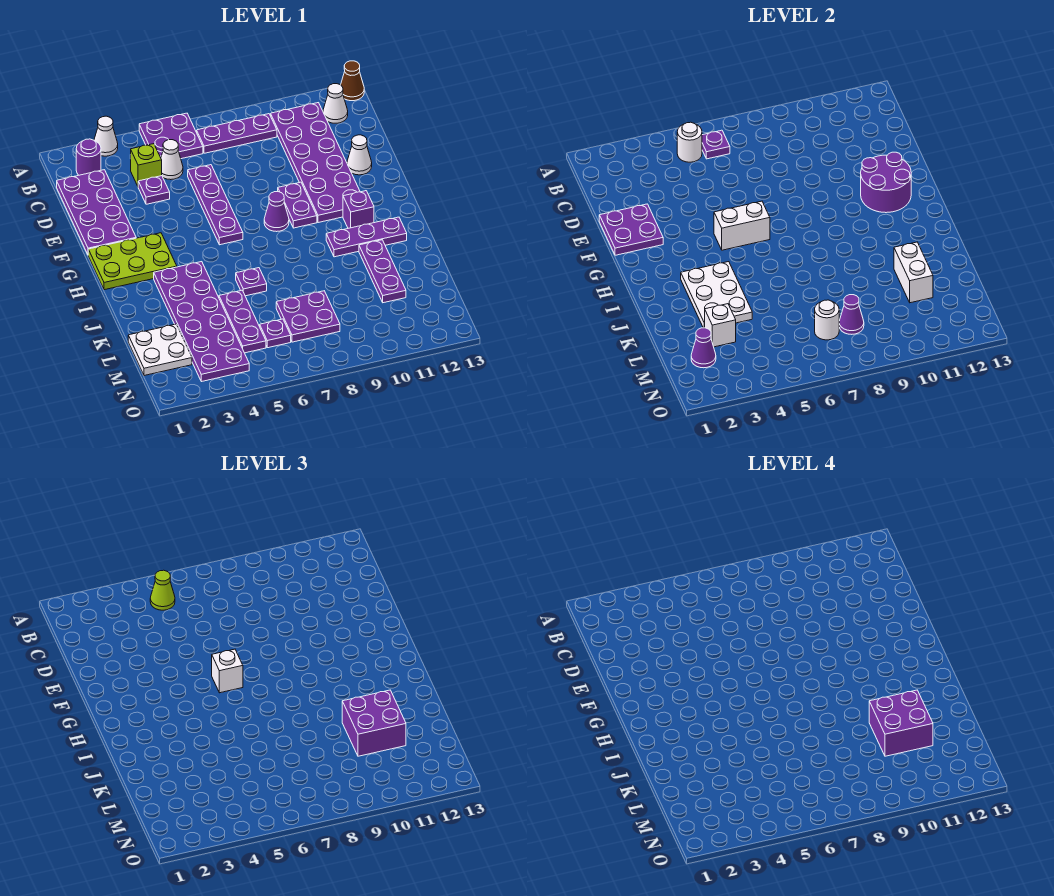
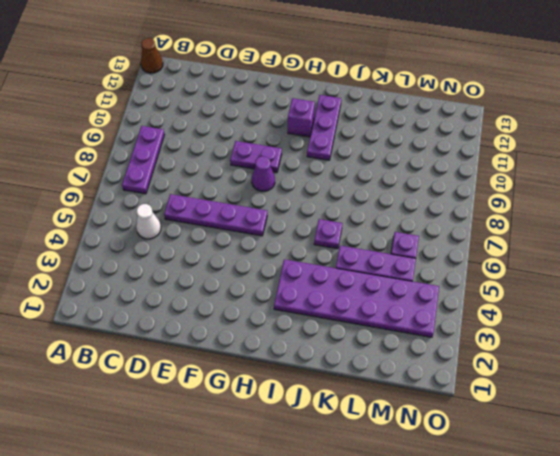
none -> white 1x1 cone [94,116,118,156]
none -> purple 2x2 plate [139,113,203,159]
none -> purple 1x1 round brick [76,139,101,175]
none -> purple 2x6 plate [271,103,360,223]

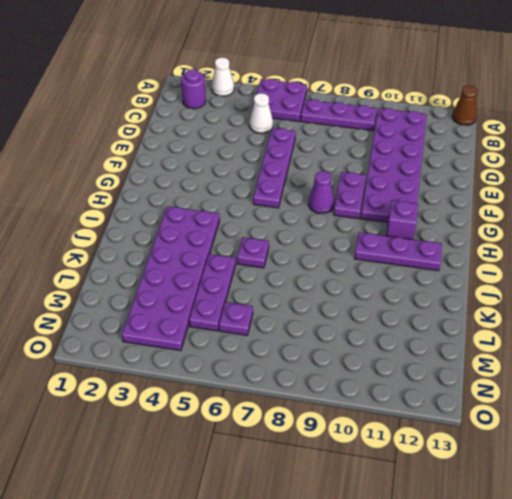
none -> white 1x1 cone [323,84,348,123]
none -> purple 2x4 plate [57,170,136,254]
none -> lime 1x1 brick [131,144,162,186]
none -> purple 1x1 plate [138,176,170,204]

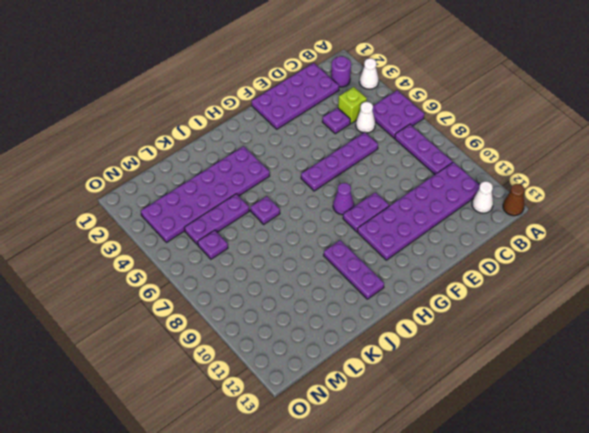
none -> white 1x1 cone [347,135,372,175]
none -> lime 2x3 plate [88,233,177,290]
none -> purple 1x1 brick [343,191,374,228]
none -> purple 1x3 plate [359,240,406,303]

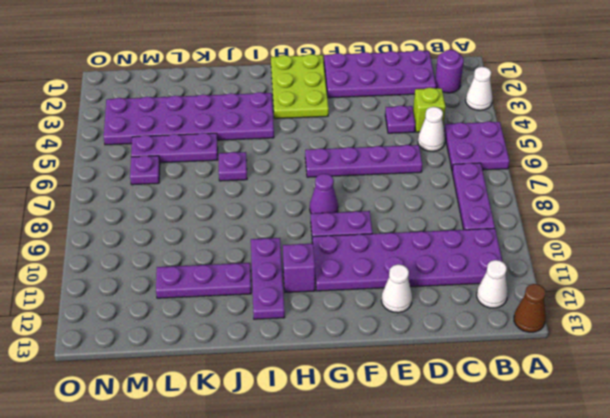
none -> white 2x2 plate [128,324,192,376]
none -> purple 2x2 plate [276,291,340,342]
none -> white 1x1 round brick [677,122,702,162]
none -> purple 1x1 plate [702,130,730,159]

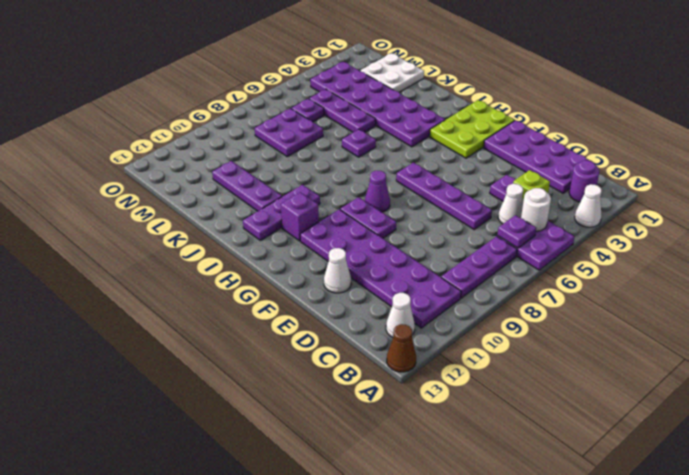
none -> purple 2x2 plate [599,204,663,255]
none -> purple 2x2 round brick [861,152,911,213]
none -> white 1x2 brick [714,201,770,250]
none -> white 2x3 plate [681,262,752,328]

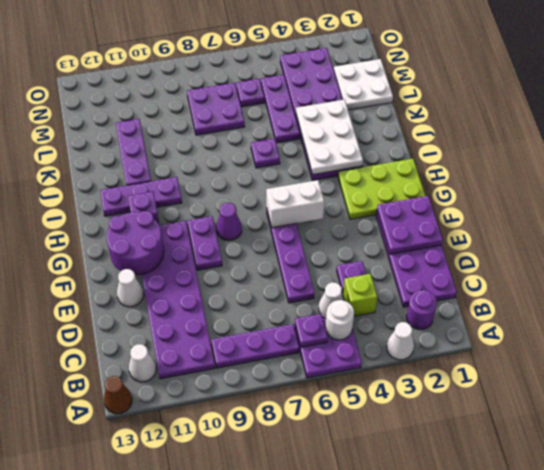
none -> white 1x2 brick [894,242,933,303]
none -> white 1x1 brick [705,304,736,347]
none -> purple 1x1 cone [691,328,716,368]
none -> white 1x1 round brick [815,300,839,340]

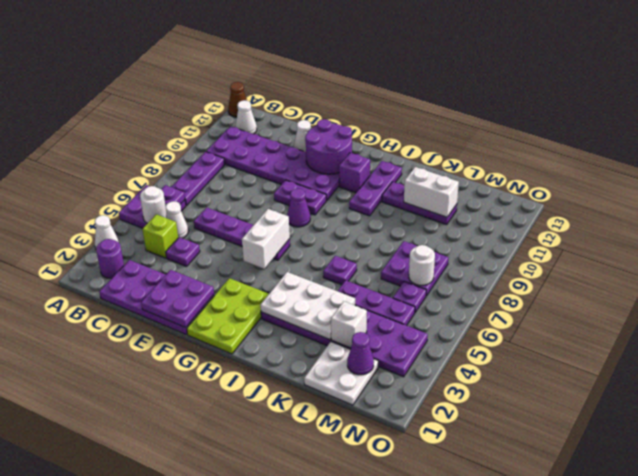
none -> purple 1x1 cone [839,295,864,334]
none -> lime 1x1 cone [150,570,175,610]
none -> white 1x1 brick [212,649,243,693]
none -> purple 2x2 brick [342,690,406,756]

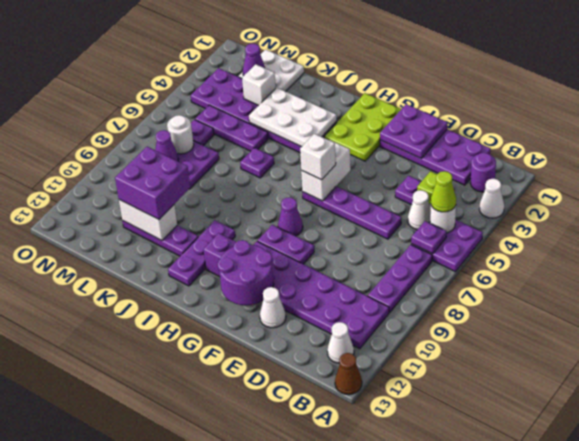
none -> purple 2x2 brick [869,690,933,756]

